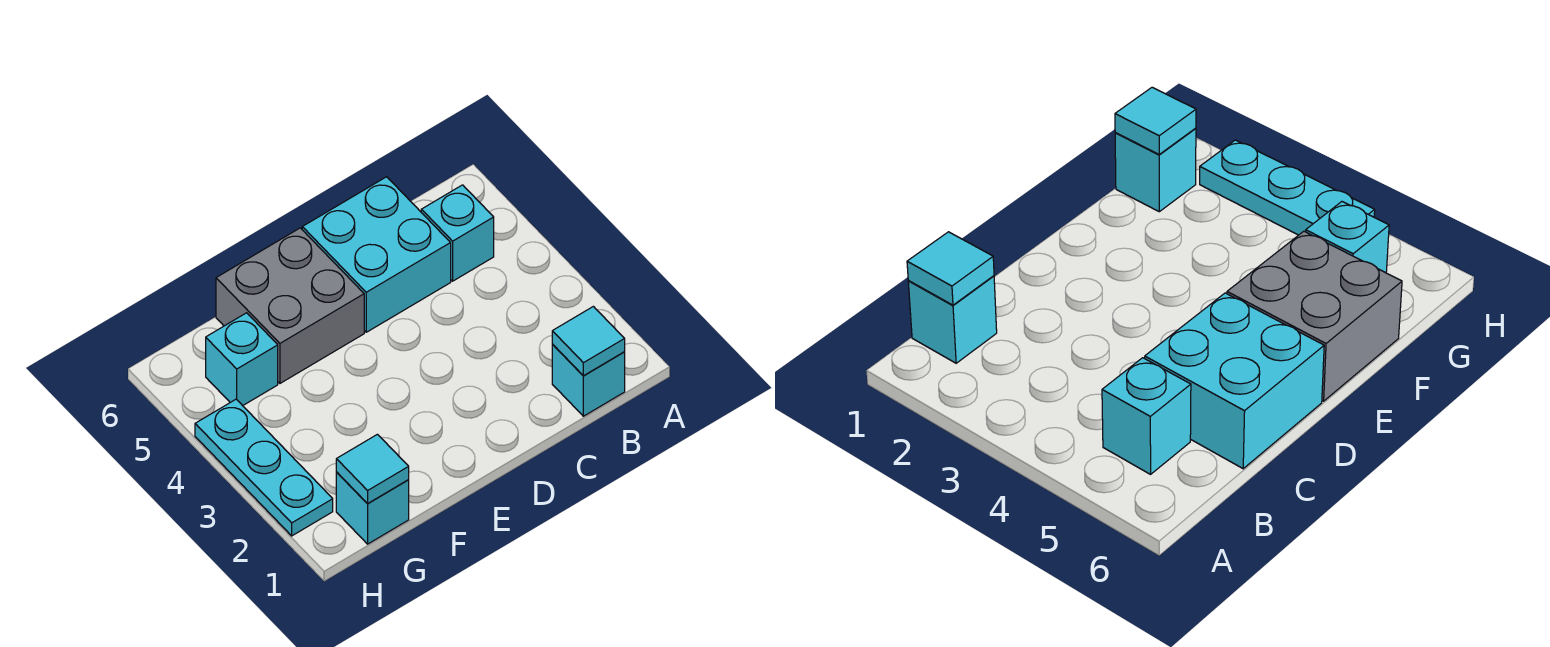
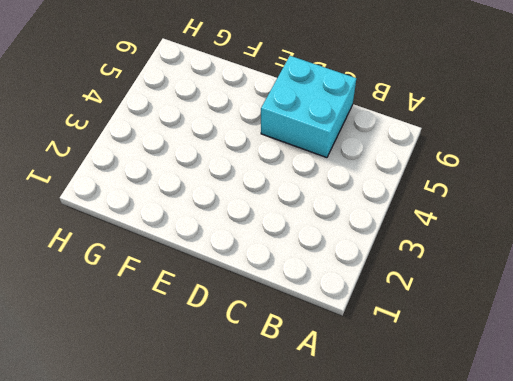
none -> cyan 1x1 brick [552,344,625,416]
none -> cyan 1x1 brick [421,185,494,281]

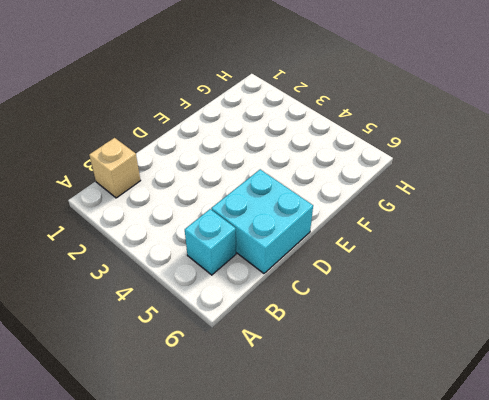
tan 1x1 brick [89,138,140,198] -> cyan 1x1 brick [552,344,625,416]
none -> grey 2x2 brick [216,228,364,383]
none -> cyan 1x1 brick [336,472,409,544]

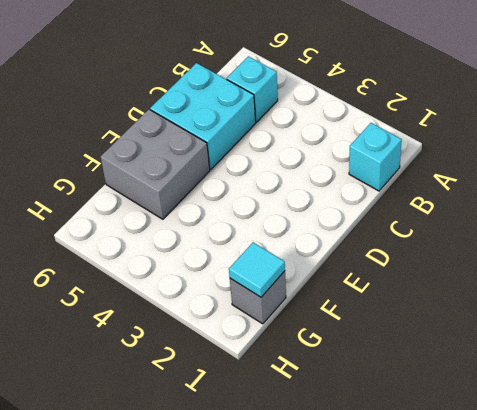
grey 1x1 brick [230,271,286,324] -> cyan 1x1 brick [336,472,409,544]
none -> cyan 1x1 brick [206,313,278,406]
none -> cyan 1x3 plate [195,399,333,536]

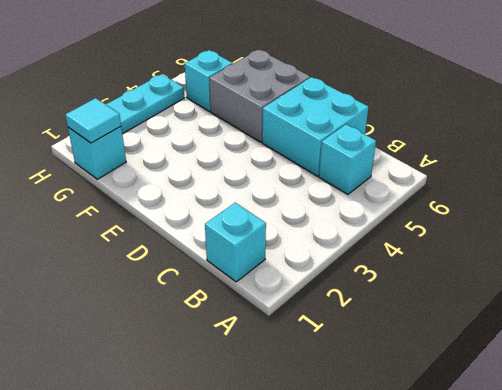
none -> cyan 1x1 tile [552,306,625,376]

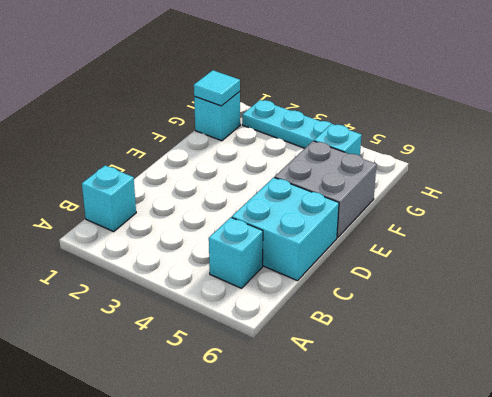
none -> cyan 1x1 tile [552,306,625,376]

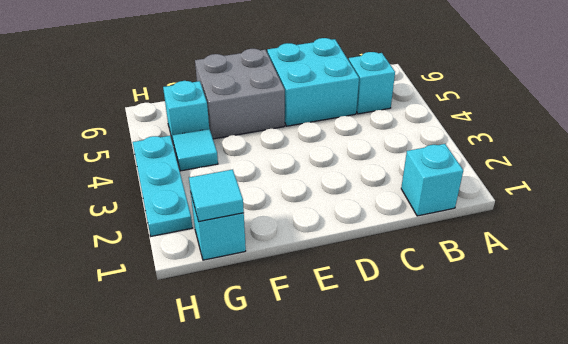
cyan 1x1 tile [173,129,218,171] -> cyan 1x1 tile moved to [552,306,625,376]

